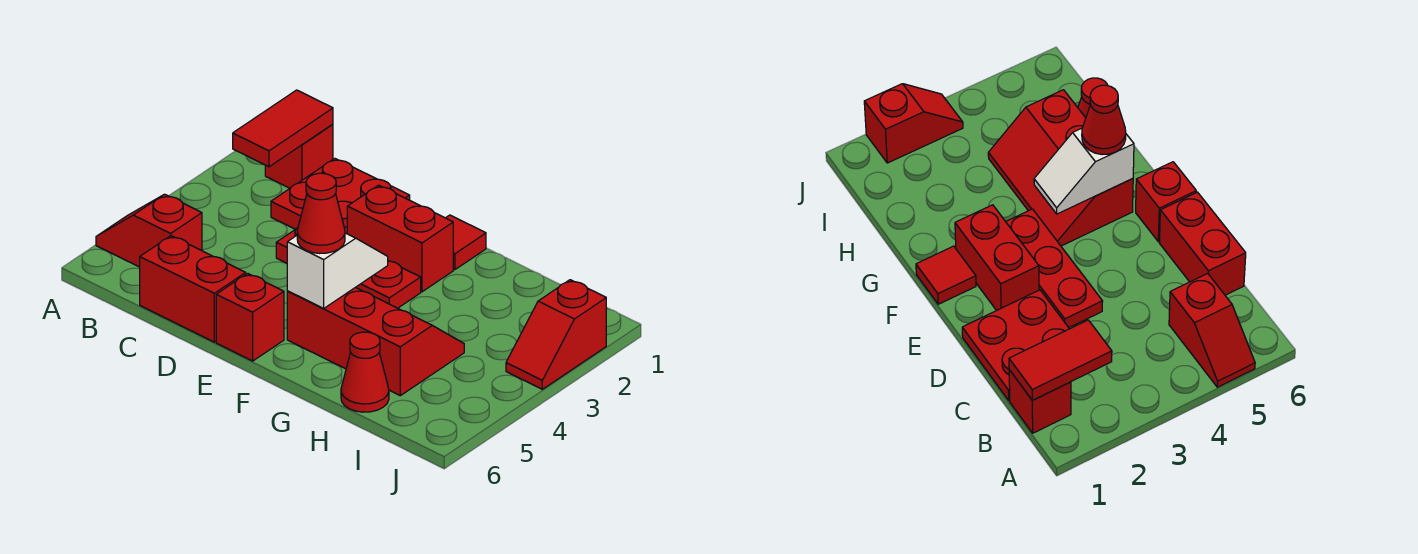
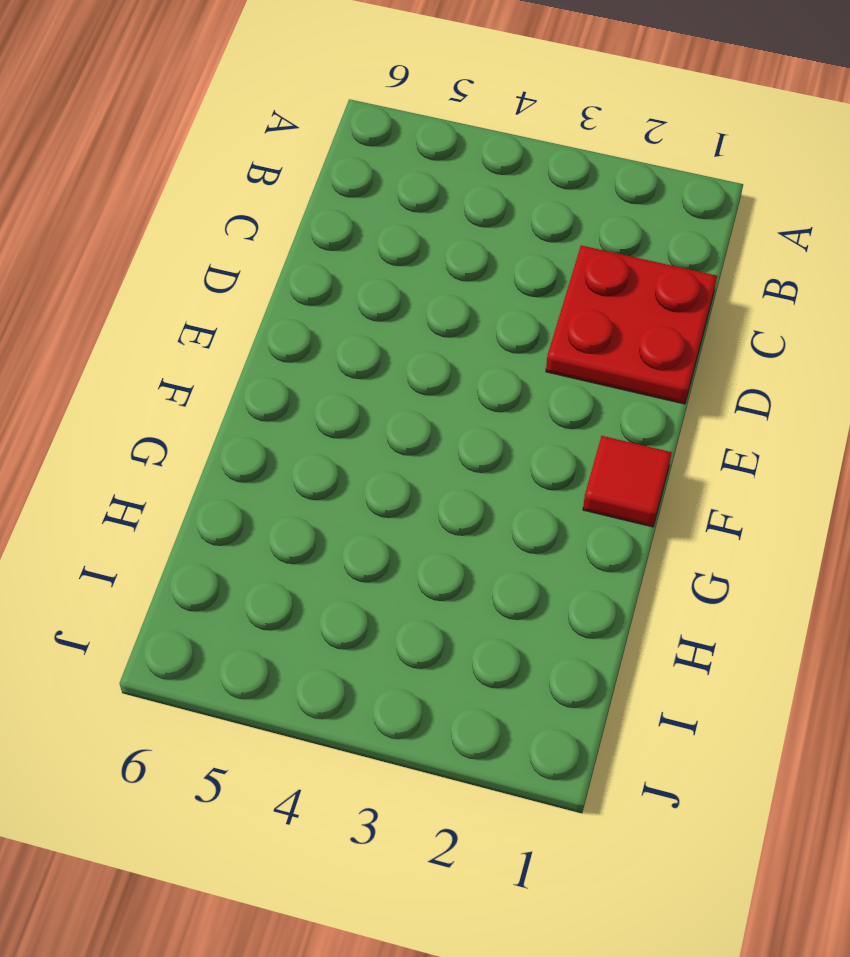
none -> red 1x2 slope [96,194,202,267]
none -> red 1x1 brick [265,124,333,188]
none -> red 1x2 brick [140,236,246,342]

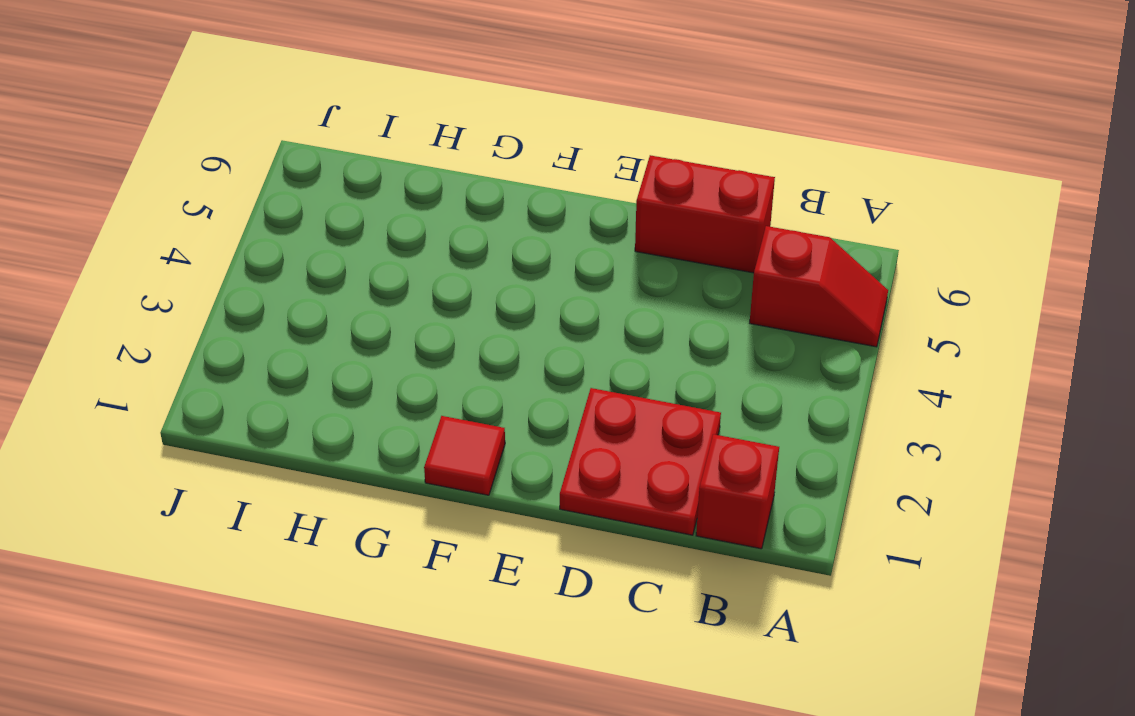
none -> red 1x3 plate [276,228,421,308]
none -> red 1x2 brick [347,185,453,292]
none -> red 1x1 brick [216,273,284,361]

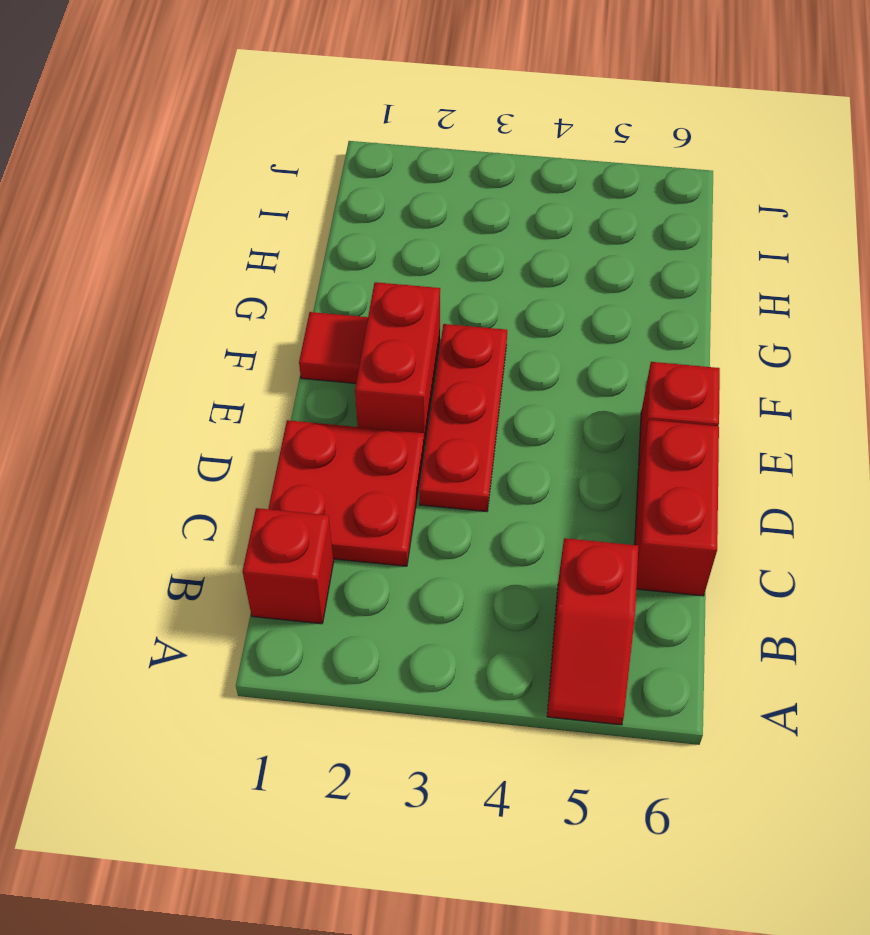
none -> red 2x3 slope [287,287,464,396]
none -> red 1x1 cone [341,332,389,412]
none -> red 1x2 slope [506,280,606,389]

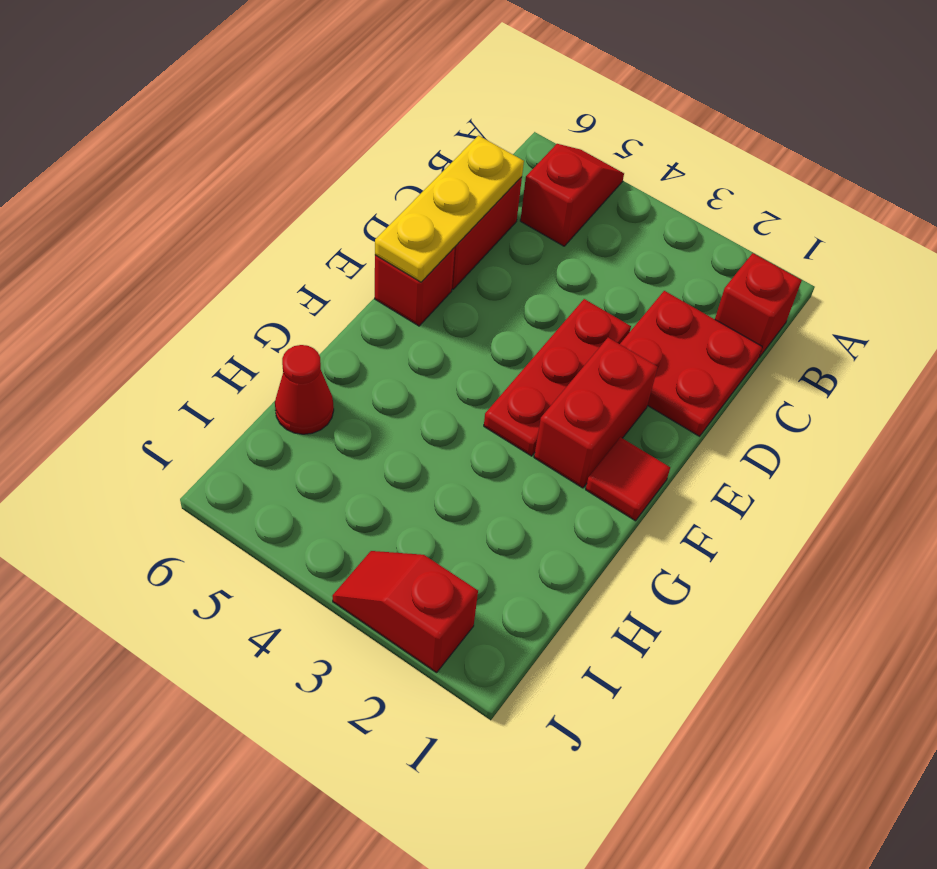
yellow 1x3 plate [375,135,524,282] -> none
none -> red 2x3 slope [287,287,464,396]
none -> red 1x2 tile [233,90,333,167]
none -> white 1x2 slope [287,233,388,308]

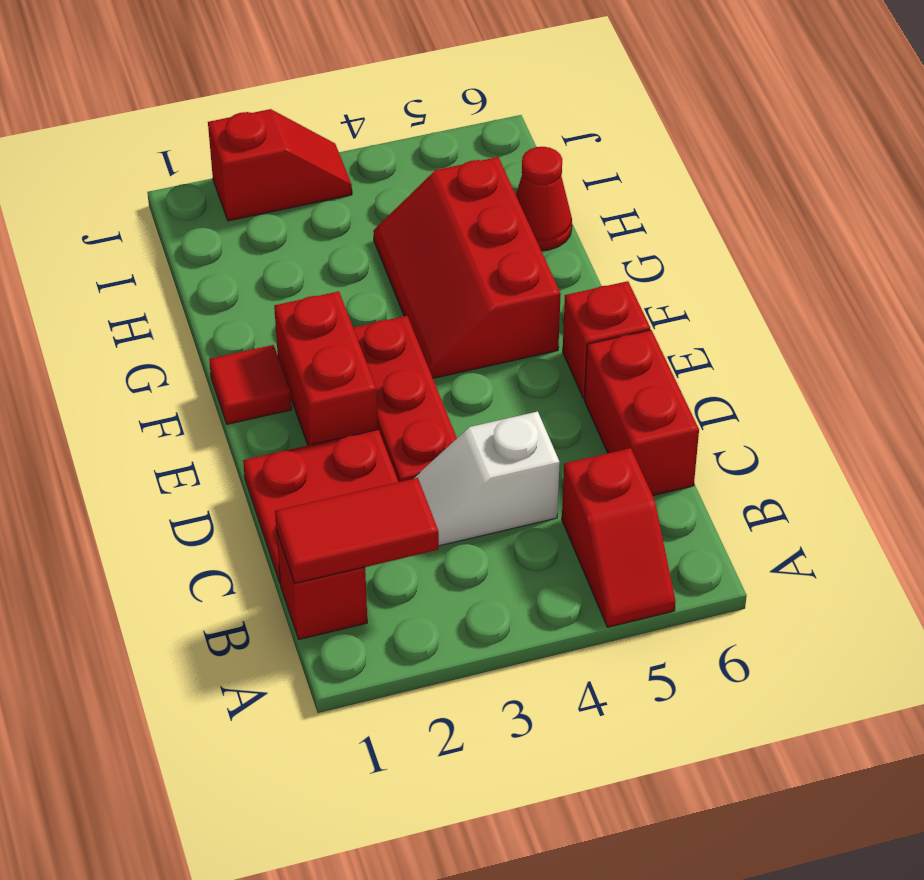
white 1x2 slope [413,411,560,546] -> white 1x2 slope moved to [287,233,388,308]
none -> red 1x1 cone [297,173,345,253]

